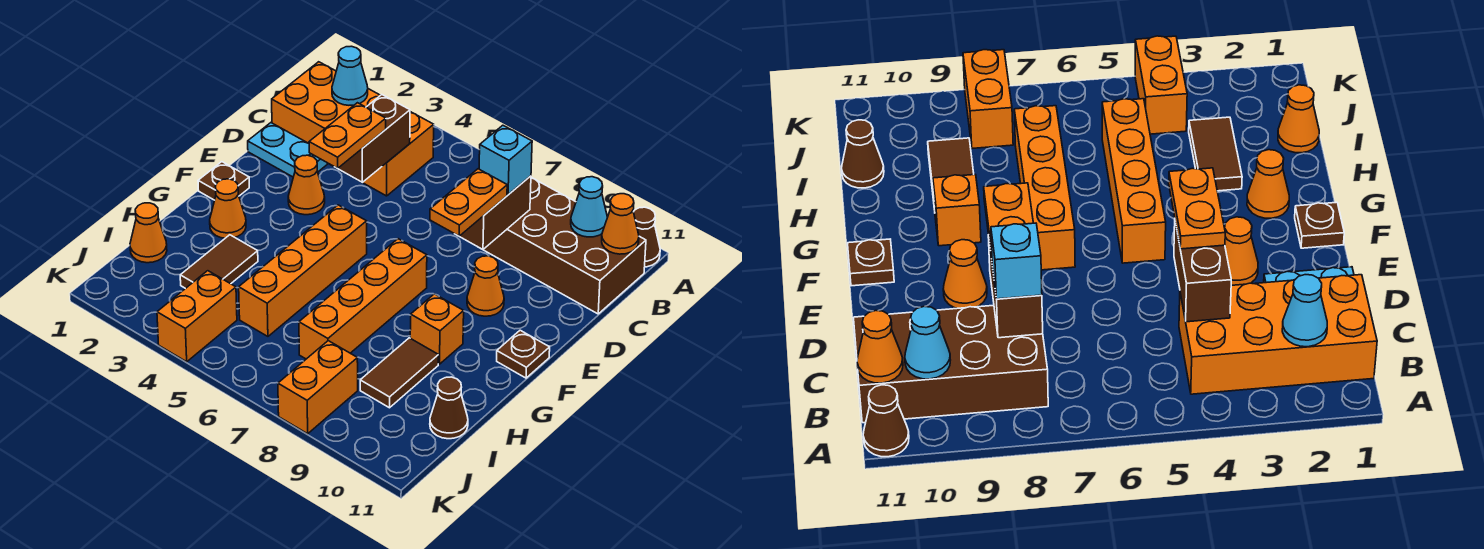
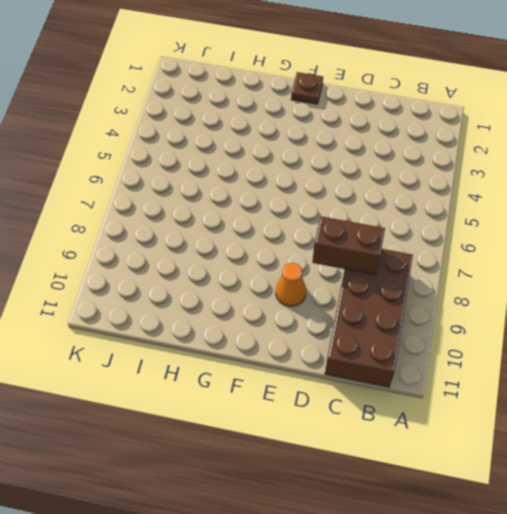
none -> brown 1x1 cone [634,207,660,267]
none -> orange 2x4 brick [272,62,434,196]
none -> cyan 1x2 plate [248,123,327,177]

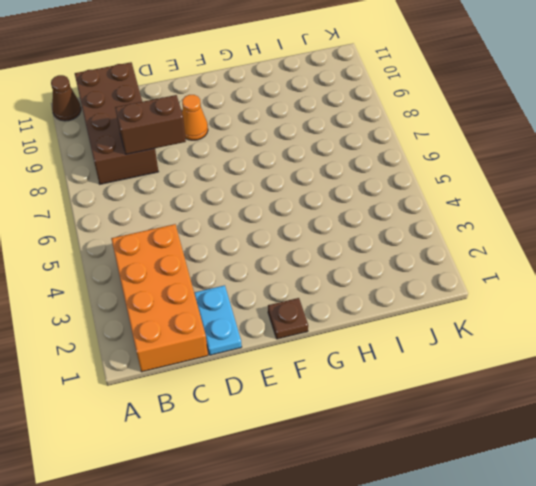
none -> orange 1x1 cone [288,155,325,215]
none -> orange 1x4 brick [239,205,367,336]
none -> orange 1x4 brick [299,239,427,359]

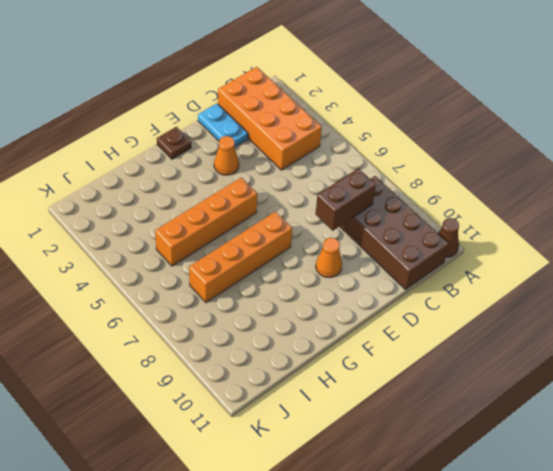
none -> brown 1x1 plate [497,330,550,378]
none -> orange 1x1 cone [210,179,246,238]
none -> orange 1x1 brick [410,294,464,364]

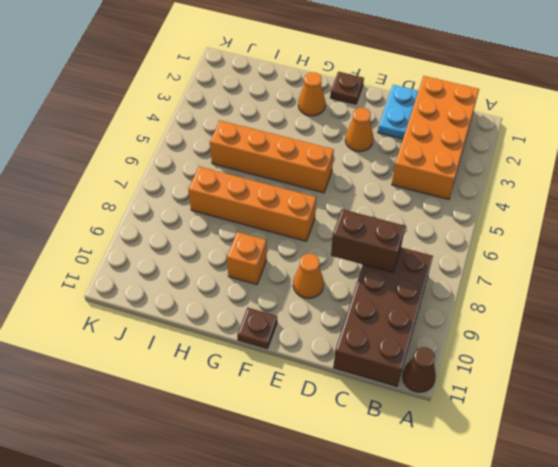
none -> brown 1x2 tile [180,235,258,289]
none -> brown 1x2 tile [360,338,439,408]
none -> orange 1x1 cone [130,203,167,263]

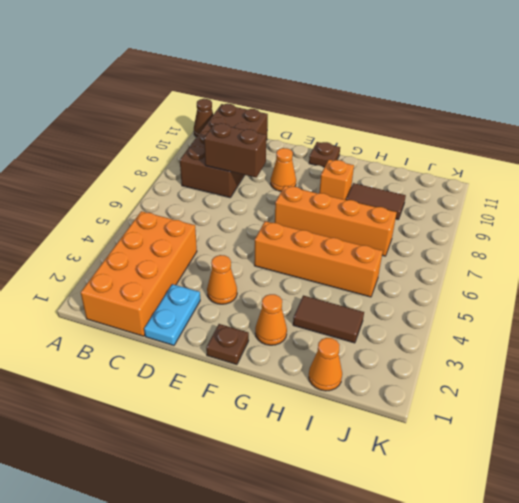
none -> brown 1x1 cone [430,377,468,439]
none -> orange 1x2 brick [157,271,237,362]
none -> orange 1x2 brick [278,341,358,434]

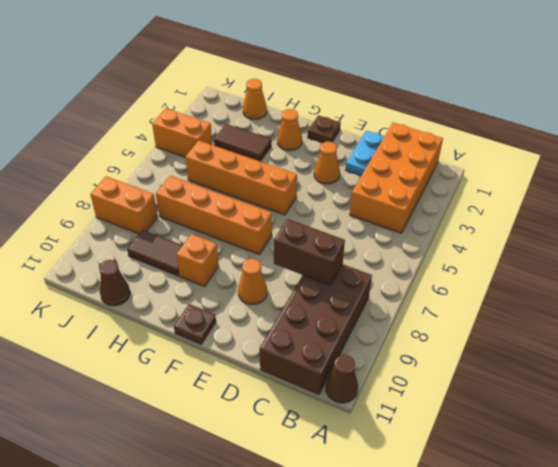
none -> cyan 1x1 cone [332,46,368,105]
none -> cyan 1x1 cone [571,177,607,237]
none -> orange 1x1 cone [602,194,639,254]

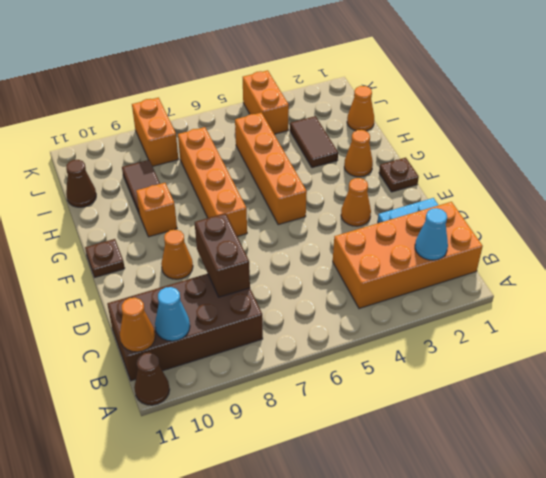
none -> brown 1x2 brick [337,95,410,183]
none -> cyan 1x1 brick [479,125,532,195]
none -> orange 1x2 plate [309,103,386,168]

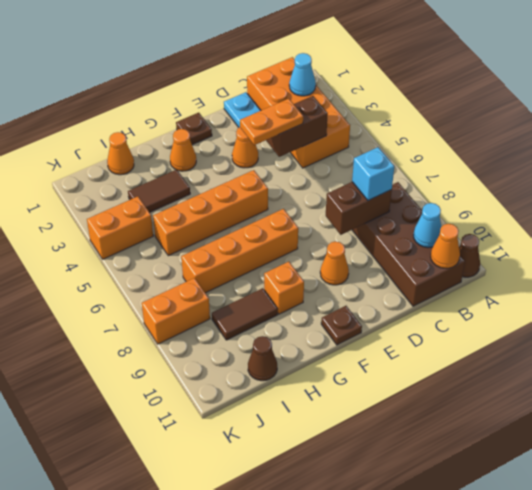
none -> orange 1x2 plate [430,169,507,236]

